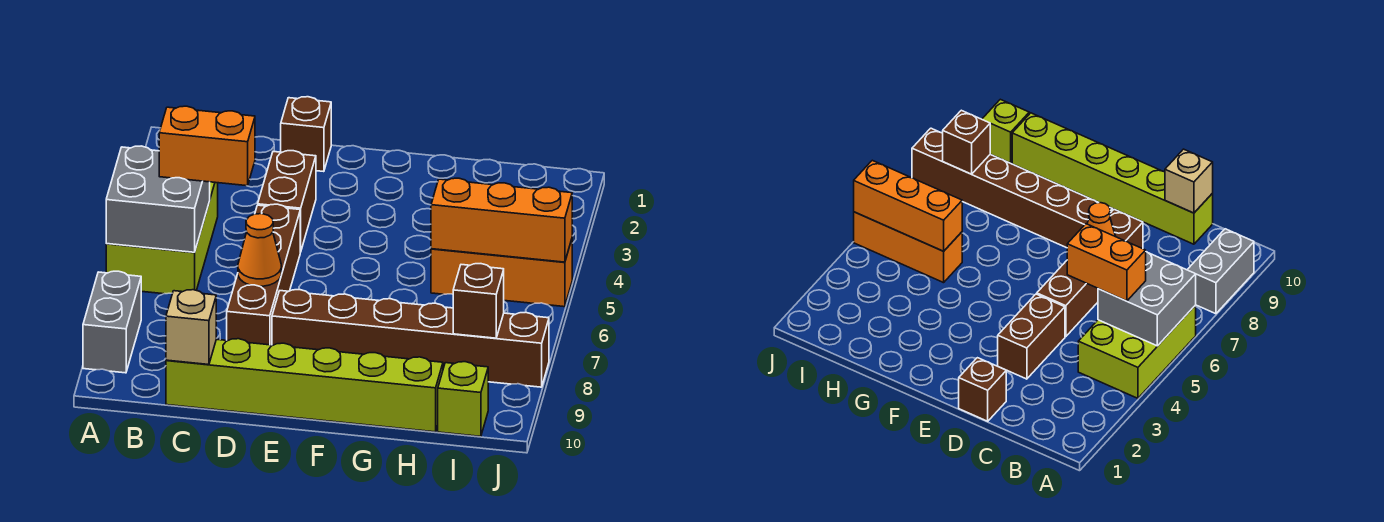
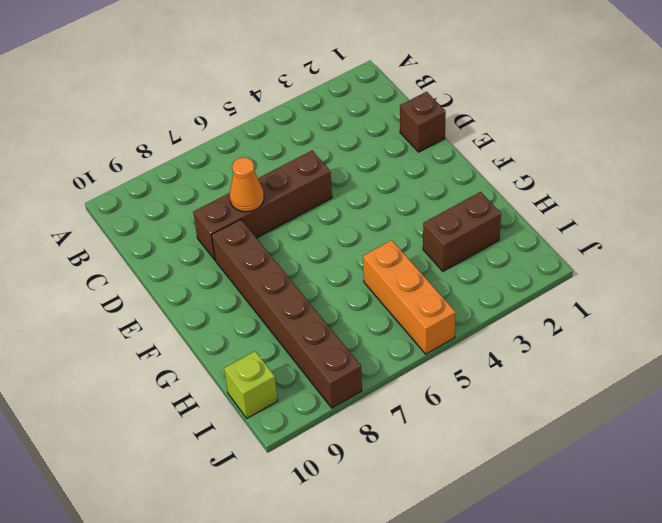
brown 1x2 brick [423,192,501,271] -> brown 1x2 brick moved to [258,151,316,252]
none -> lime 2x3 brick [106,182,218,294]
none -> grey 1x2 brick [83,271,141,373]
none -> lime 1x6 brick [166,339,443,432]

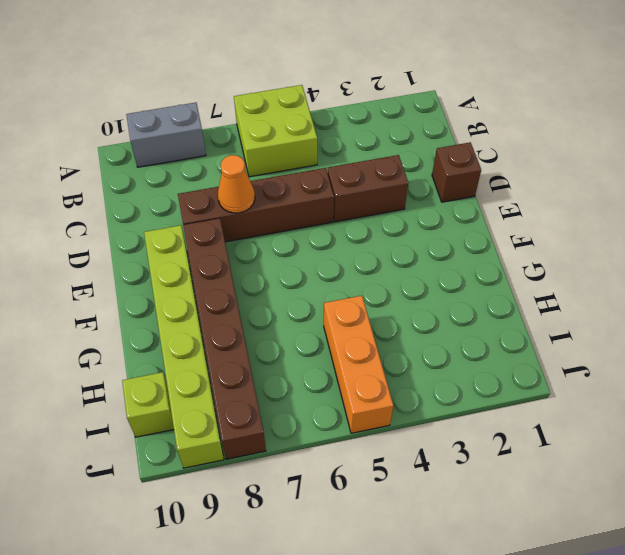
lime 2x2 brick [234,85,317,177] -> lime 2x3 brick [106,182,218,294]
lime 1x6 brick [144,225,224,468] -> lime 1x6 brick moved to [166,339,443,432]
none -> grey 2x2 brick [106,146,210,252]
none -> tan 1x1 brick [166,290,216,365]
none -> orange 1x3 brick [431,178,572,262]

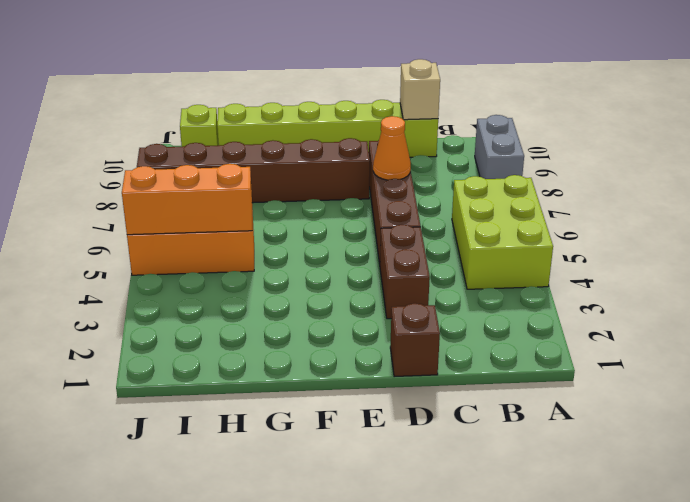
none -> grey 2x2 brick [106,146,210,252]
none -> brown 1x1 brick [453,264,504,338]
none -> orange 1x2 brick [159,106,255,186]

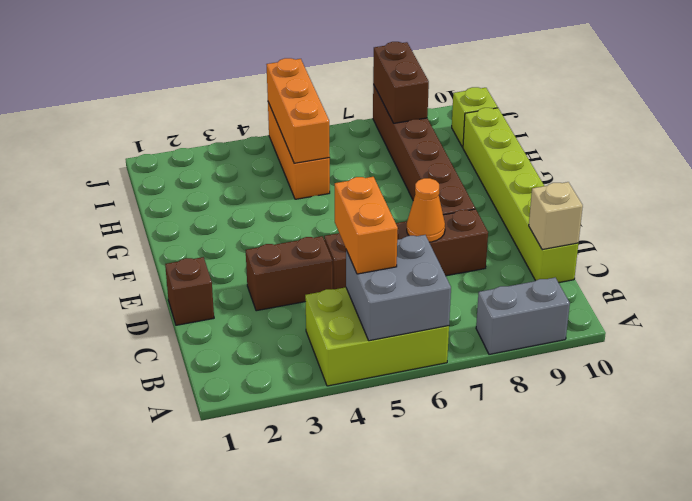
brown 1x2 brick [373,42,429,123] -> brown 1x1 brick [453,264,504,338]

